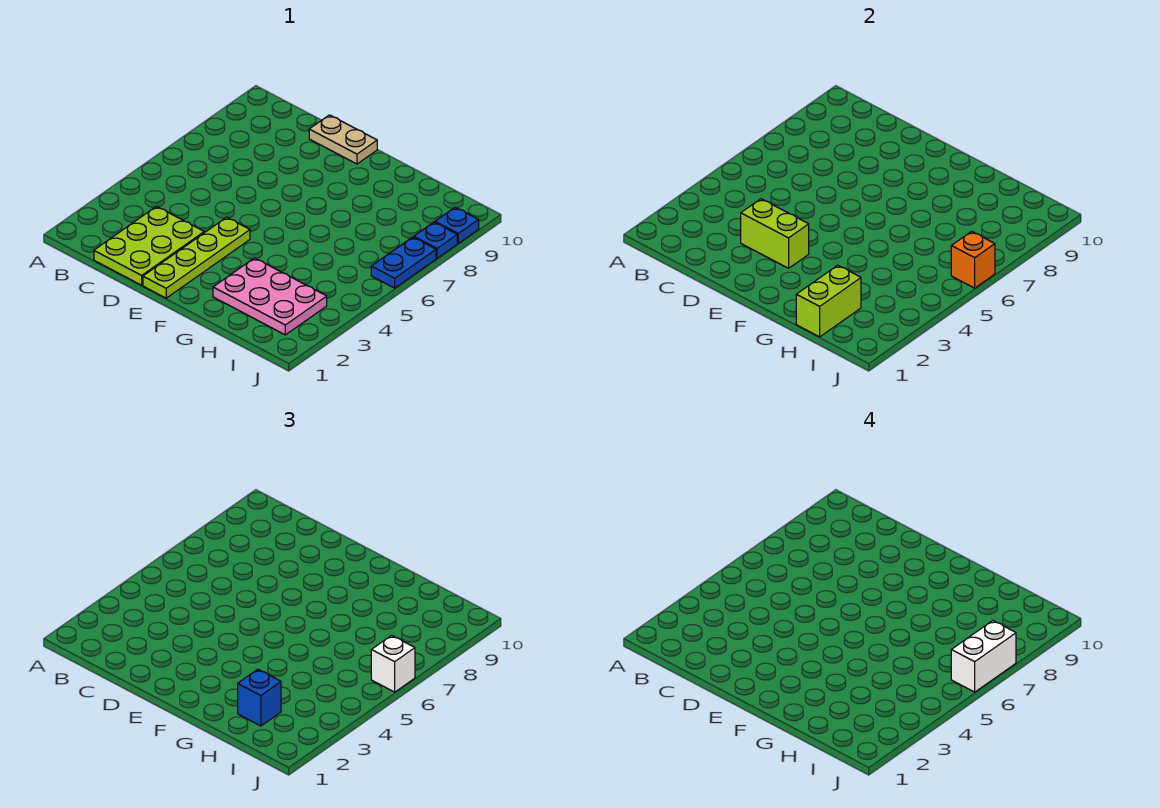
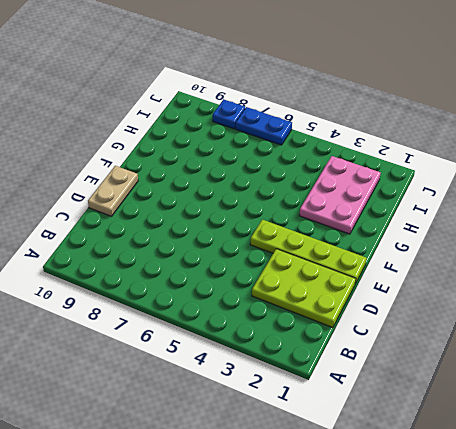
none -> blue 1x1 plate [435,207,479,243]
none -> lime 1x2 brick [741,199,809,268]
none -> lime 1x2 brick [796,265,861,337]

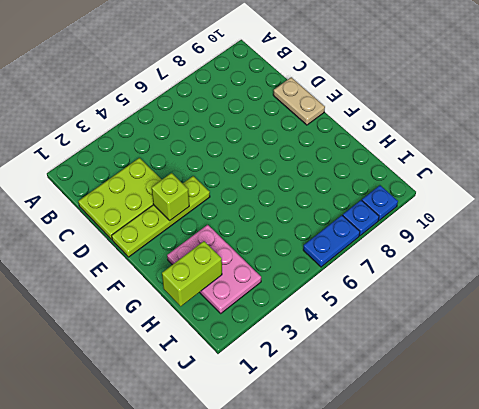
lime 1x1 brick [152,173,189,220] -> lime 1x2 brick [741,199,809,268]
none -> orange 1x1 brick [951,231,995,288]
none -> blue 1x1 brick [238,669,281,726]
none -> white 1x1 brick [371,635,415,692]

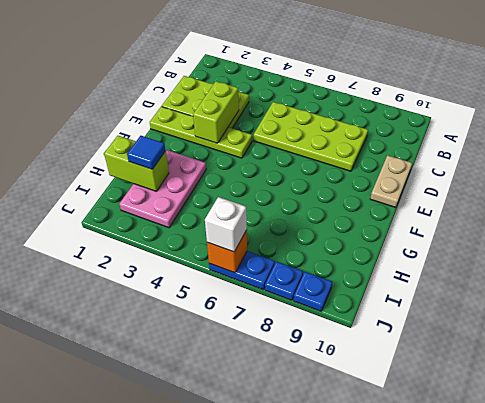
lime 2x4 plate [254,102,368,171] -> none
blue 1x1 tile [127,136,166,169] -> blue 1x1 brick [238,669,281,726]
none -> white 1x2 brick [951,621,1016,692]

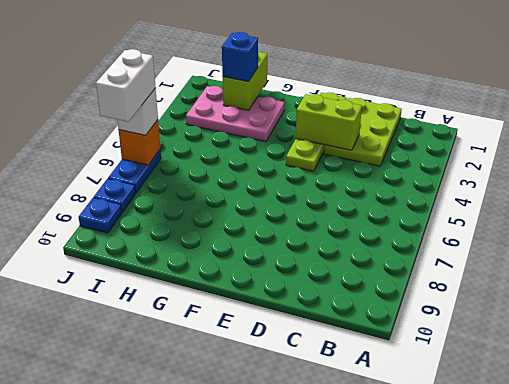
none -> tan 1x2 plate [309,115,377,164]

